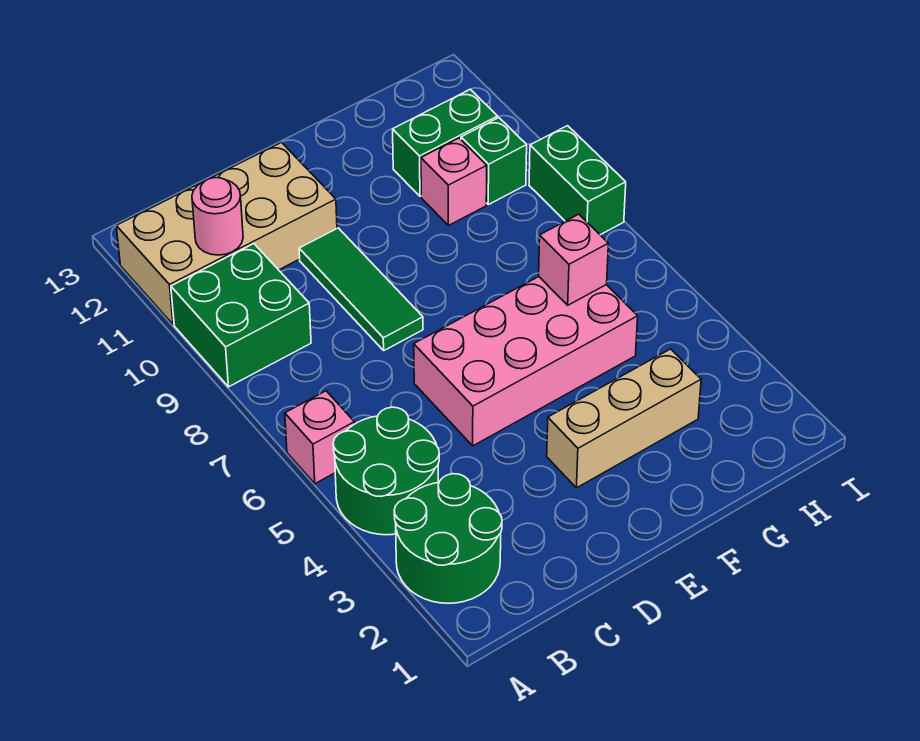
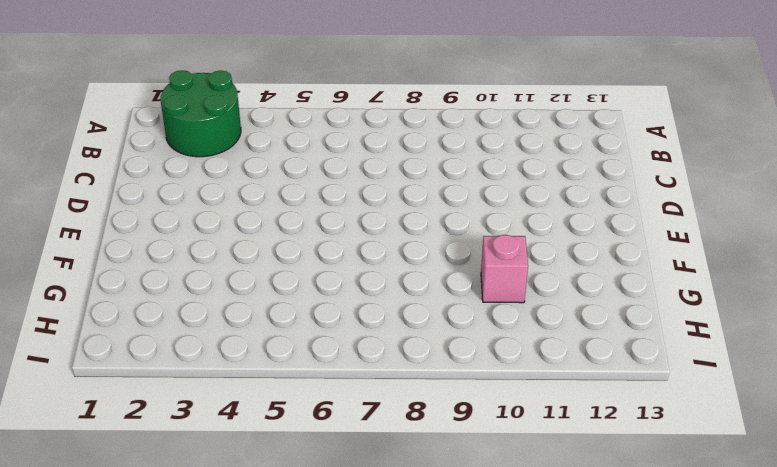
none -> green 2x2 round brick [333,407,439,535]
none -> pink 1x1 brick [285,391,355,484]
none -> green 2x2 brick [171,244,311,387]

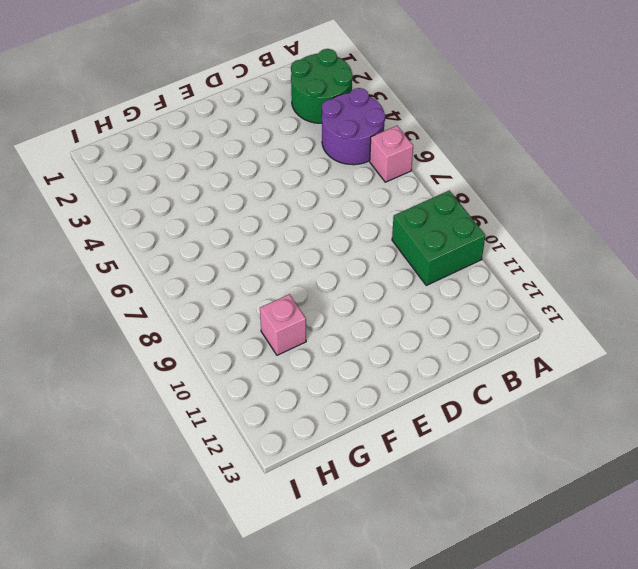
purple 2x2 round brick [322,88,385,165] -> green 2x2 round brick [333,407,439,535]
none -> tan 2x4 brick [116,142,337,325]
none -> pink 2x4 brick [414,277,638,446]
none -> green 1x3 tile [299,228,423,350]

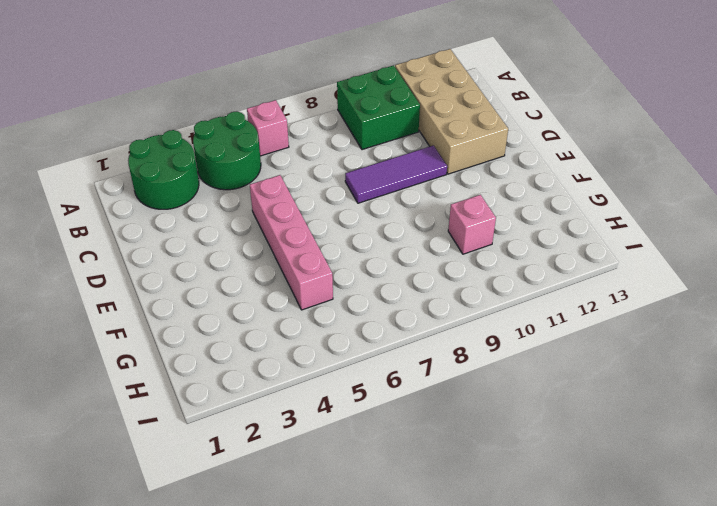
pink 1x4 brick [250,175,333,310] -> pink 2x4 brick [414,277,638,446]
purple 1x3 tile [345,145,447,203] -> green 1x3 tile [299,228,423,350]
none -> tan 1x3 brick [547,349,701,488]
none -> green 1x2 brick [393,89,498,196]
none -> green 1x1 brick [461,118,527,205]

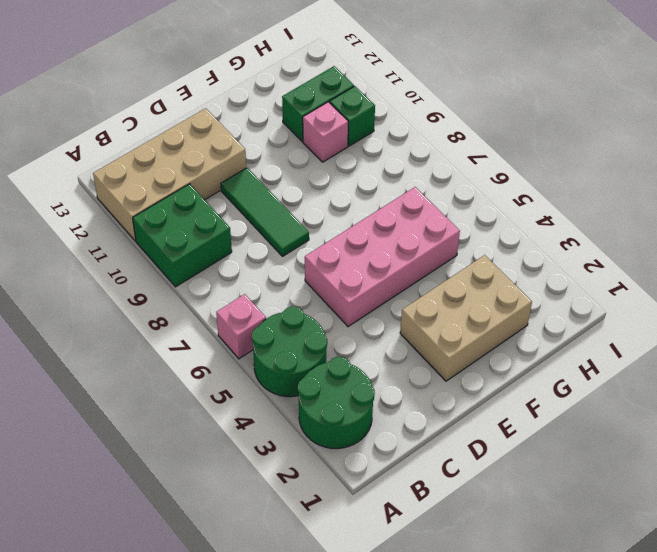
tan 2x3 brick [400,255,532,381] -> tan 1x3 brick [547,349,701,488]
none -> green 1x2 brick [529,126,626,235]
none -> pink 1x1 round brick [192,178,243,255]
none -> pink 1x1 brick [539,214,608,305]

